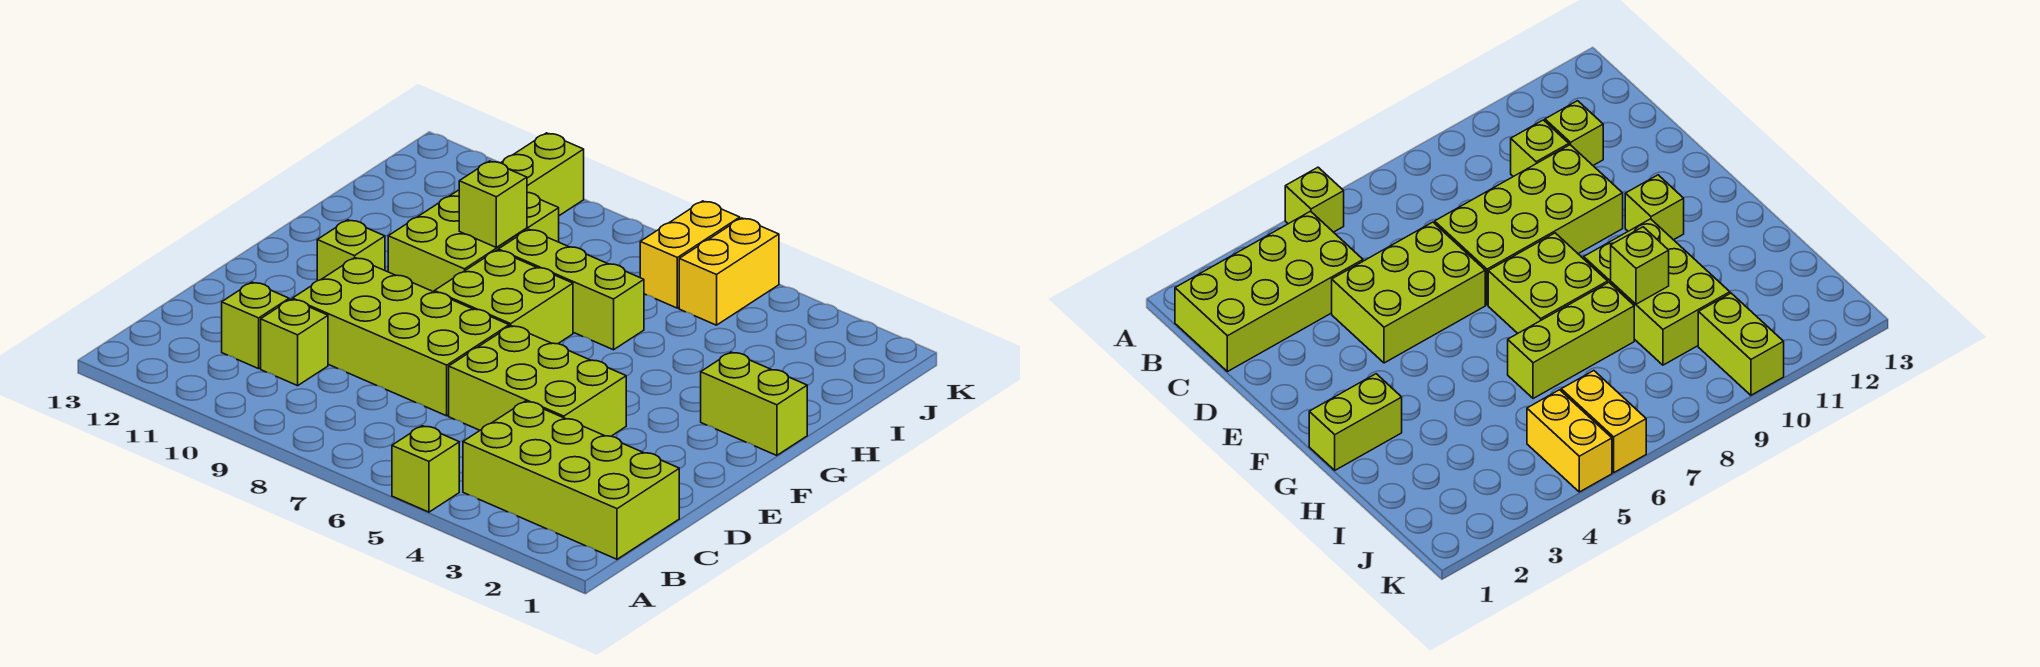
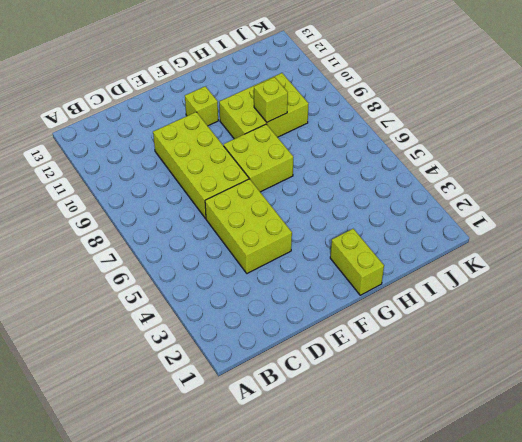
none -> lime 1x1 brick [392,426,459,512]
none -> lime 2x4 brick [463,401,679,559]
none -> lime 1x1 brick [261,299,328,386]

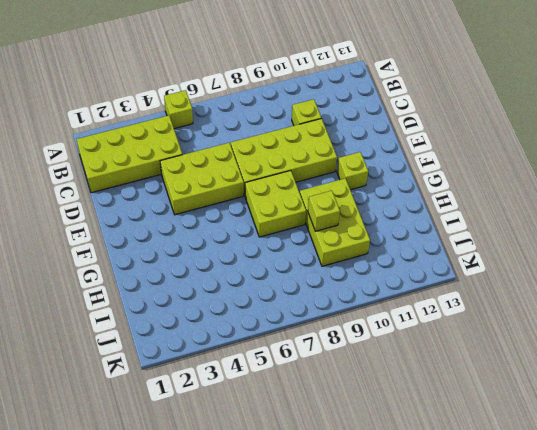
none -> lime 1x1 brick [222,282,289,369]
none -> lime 1x2 brick [701,352,807,456]
none -> lime 1x3 brick [498,229,644,350]

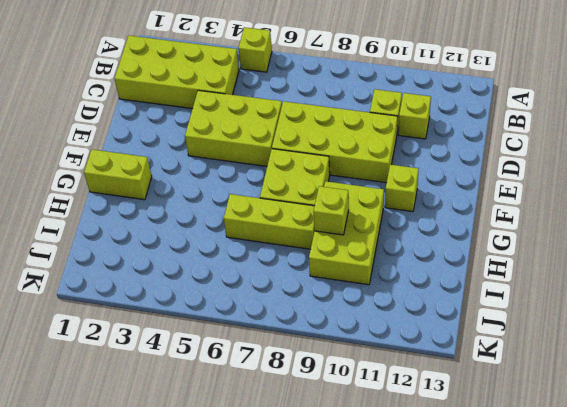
none -> yellow 1x2 brick [679,218,779,325]
none -> yellow 1x2 brick [640,201,740,308]
none -> lime 1x2 brick [501,133,584,216]

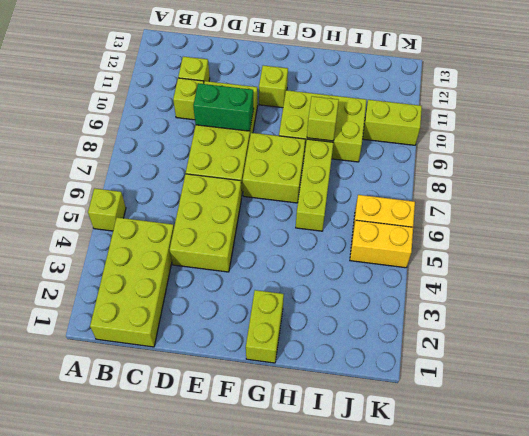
green 1x2 brick [193,83,254,131] -> none

